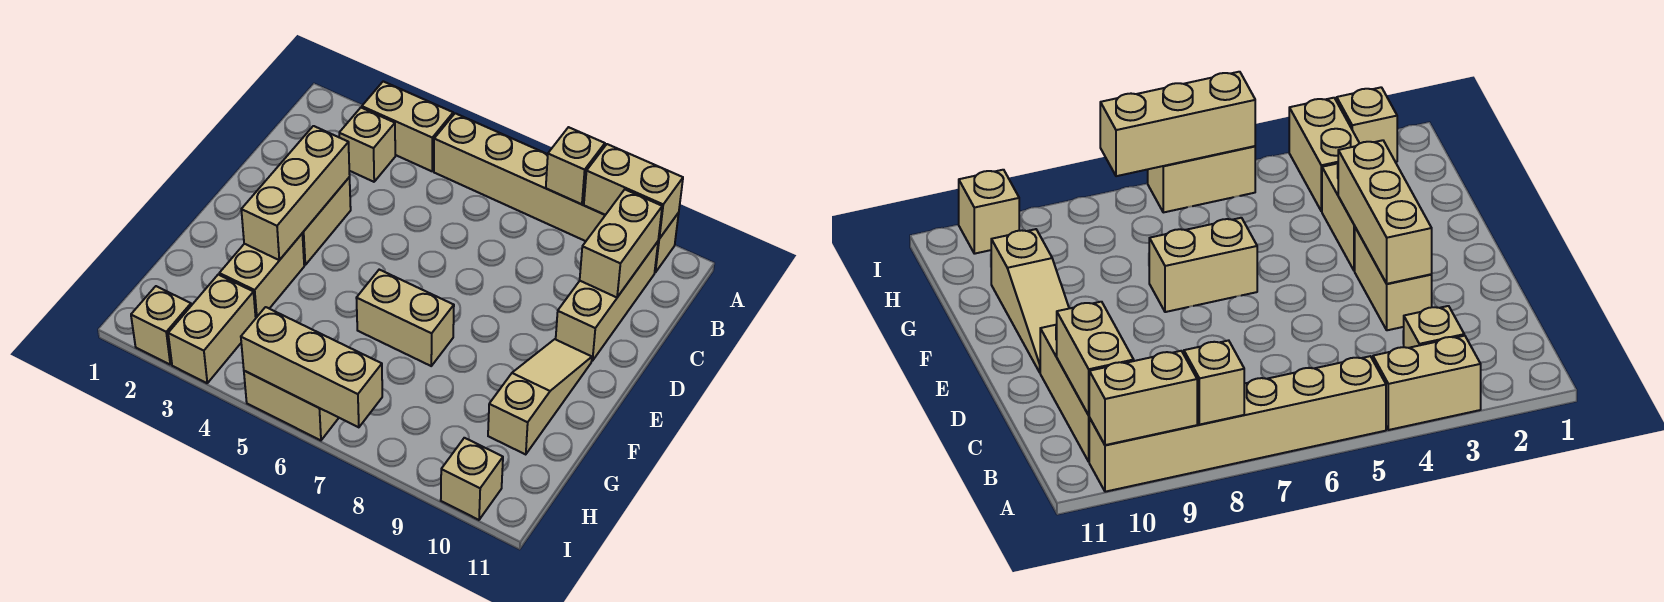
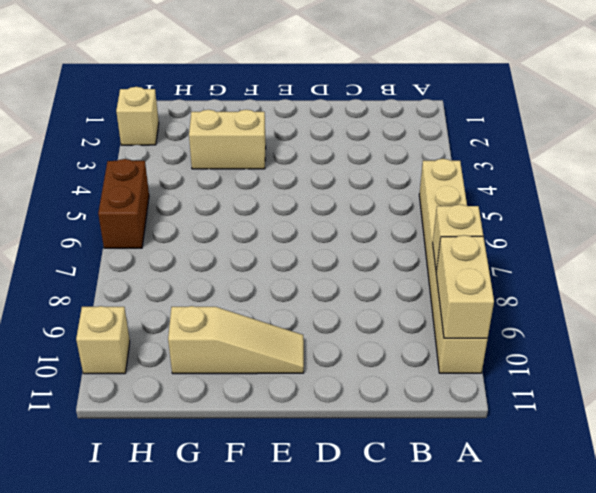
brown 1x2 brick [98,159,149,248] -> tan 1x2 brick [244,371,339,440]
none -> tan 1x2 brick [362,81,453,171]
none -> tan 1x1 brick [339,108,395,182]
none -> tan 1x3 brick [556,242,658,361]

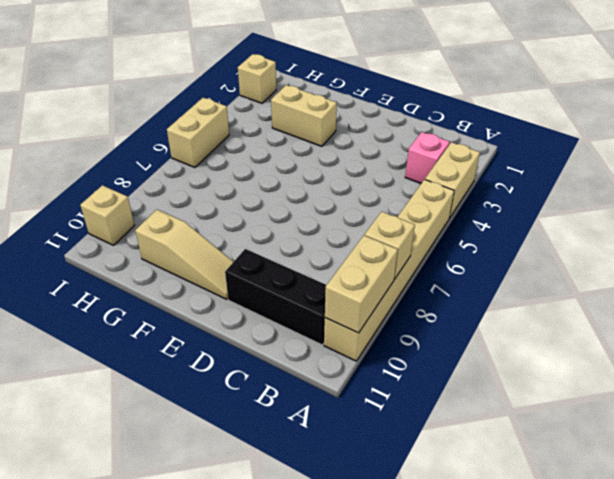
pink 1x1 brick [405,132,450,183] -> tan 1x1 brick [339,108,395,182]
black 1x3 brick [225,249,326,345] -> tan 1x3 brick [556,242,658,361]
none -> tan 1x2 brick [302,177,351,265]
none -> tan 1x2 brick [356,270,454,366]
none -> tan 1x2 brick [168,275,256,383]

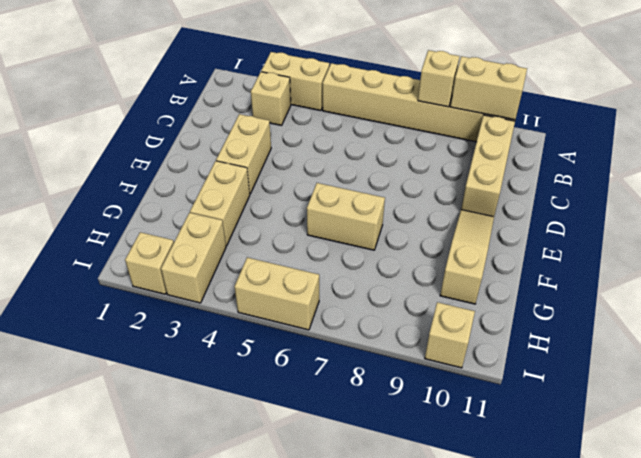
none -> tan 1x2 brick [580,190,662,297]
none -> tan 1x3 brick [241,126,350,260]
none -> tan 1x3 brick [241,307,382,427]

